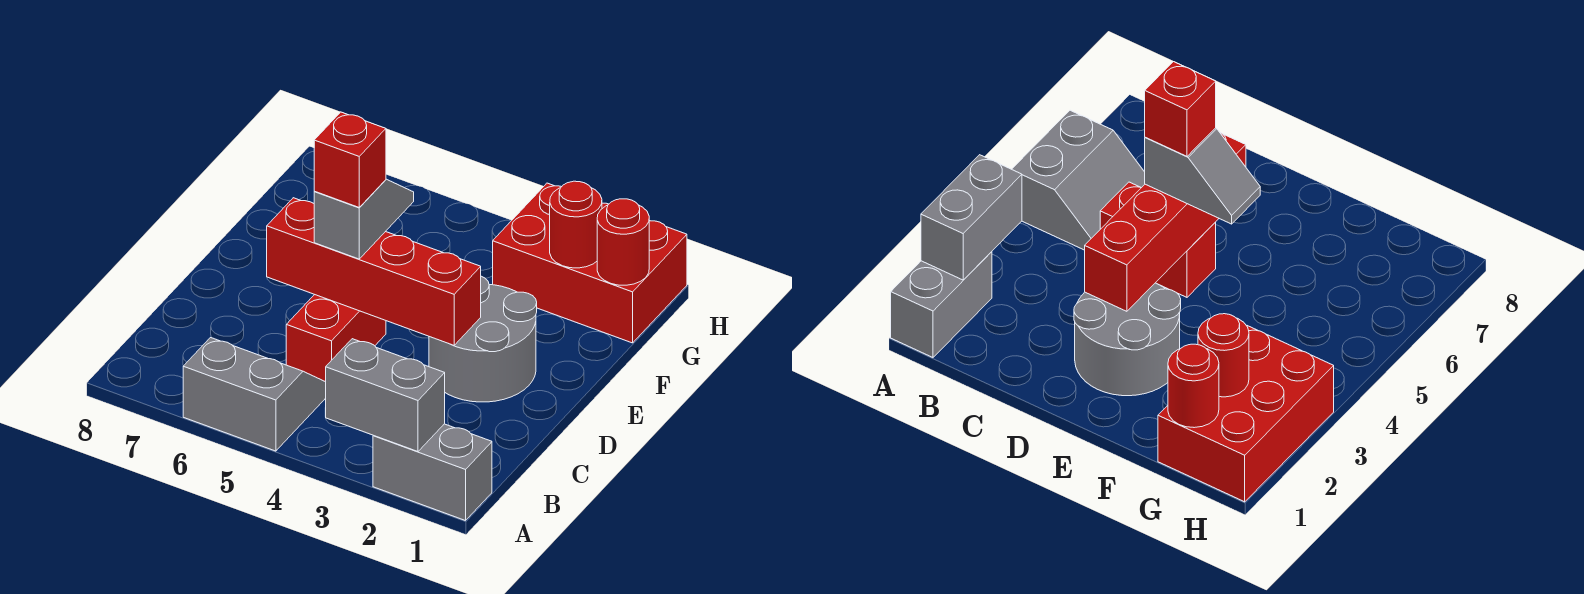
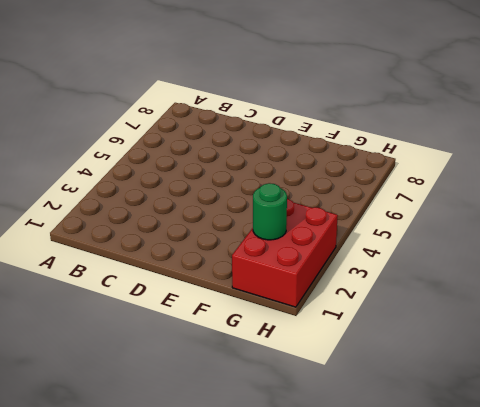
green 1x1 round brick [253,183,287,240] -> red 1x1 round brick [550,181,602,268]
none -> grey 1x2 brick [373,424,492,521]
none -> grey 2x2 slope [183,338,326,451]

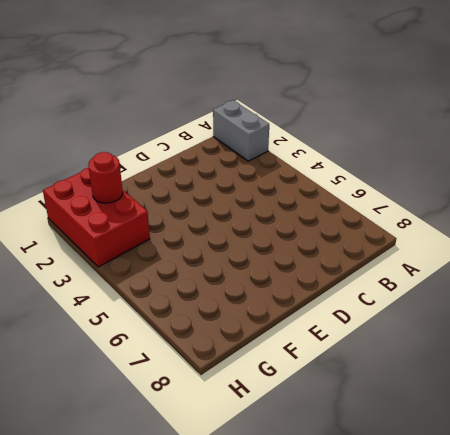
none -> grey 2x2 slope [183,338,326,451]
none -> red 1x2 brick [286,295,386,382]

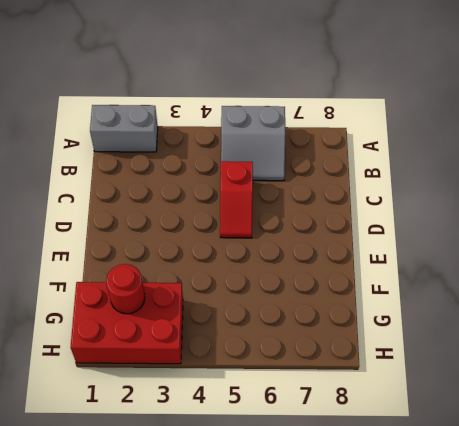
red 1x2 slope [220,161,253,238] -> red 1x2 brick [286,295,386,382]
none -> grey 2x2 round brick [429,276,537,402]
none -> grey 1x2 brick [325,339,445,452]

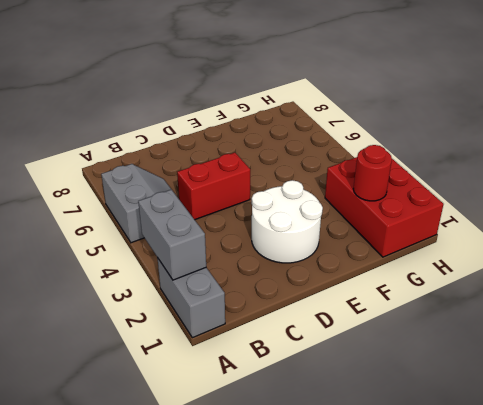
white 2x2 round brick [252,180,323,263] -> grey 2x2 round brick [429,276,537,402]
none -> red 1x4 brick [267,198,481,345]
none -> red 1x1 round brick [597,199,649,285]

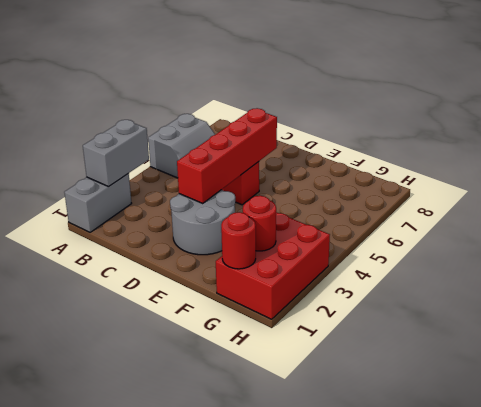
none -> grey 1x2 slope [314,179,414,259]
none -> red 1x1 brick [314,112,386,208]

